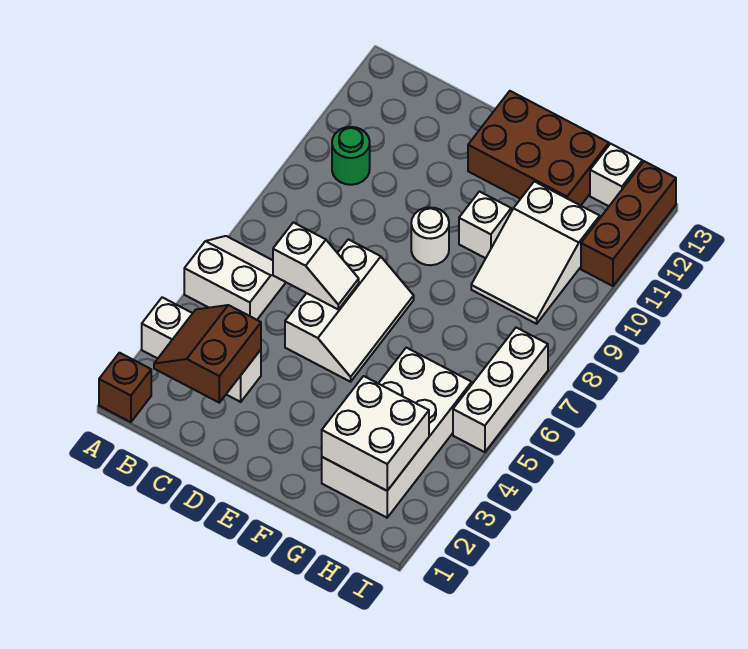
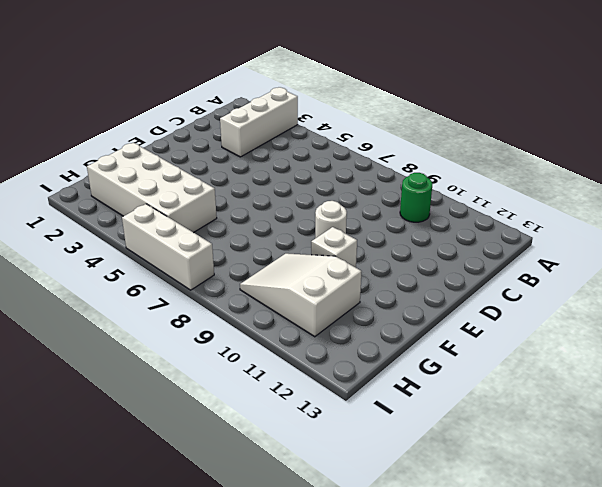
none -> brown 1x1 brick [99,353,151,422]
none -> white 2x2 slope [184,236,286,320]
none -> white 2x3 slope [285,239,414,382]

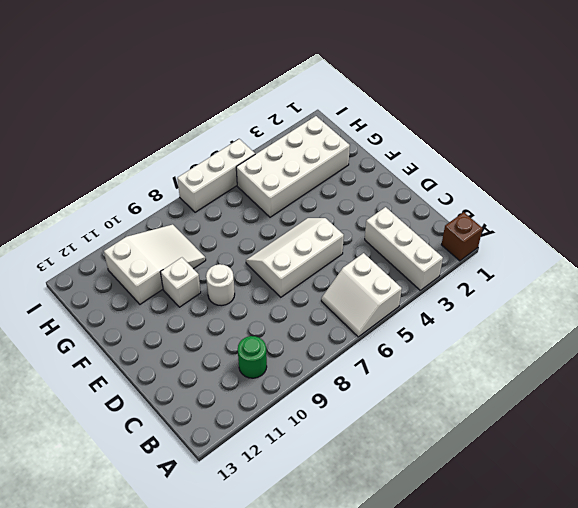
none -> brown 2x3 brick [468,91,609,206]
none -> white 1x1 brick [590,144,642,206]
none -> brown 1x3 brick [581,161,676,286]

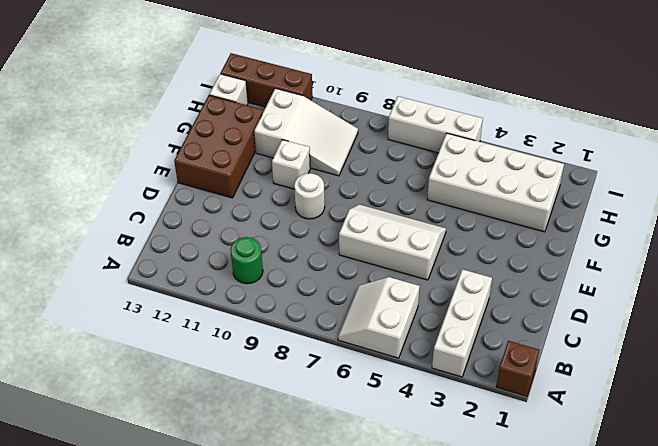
none -> brown 2x2 slope [154,305,261,403]
none -> white 1x2 slope [273,222,359,309]
none -> white 2x2 brick [322,376,429,491]

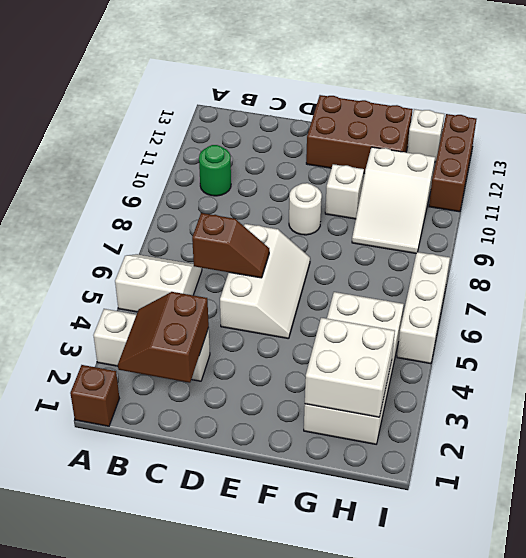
brown 1x2 slope [192,213,269,278] -> white 1x2 slope [273,222,359,309]

